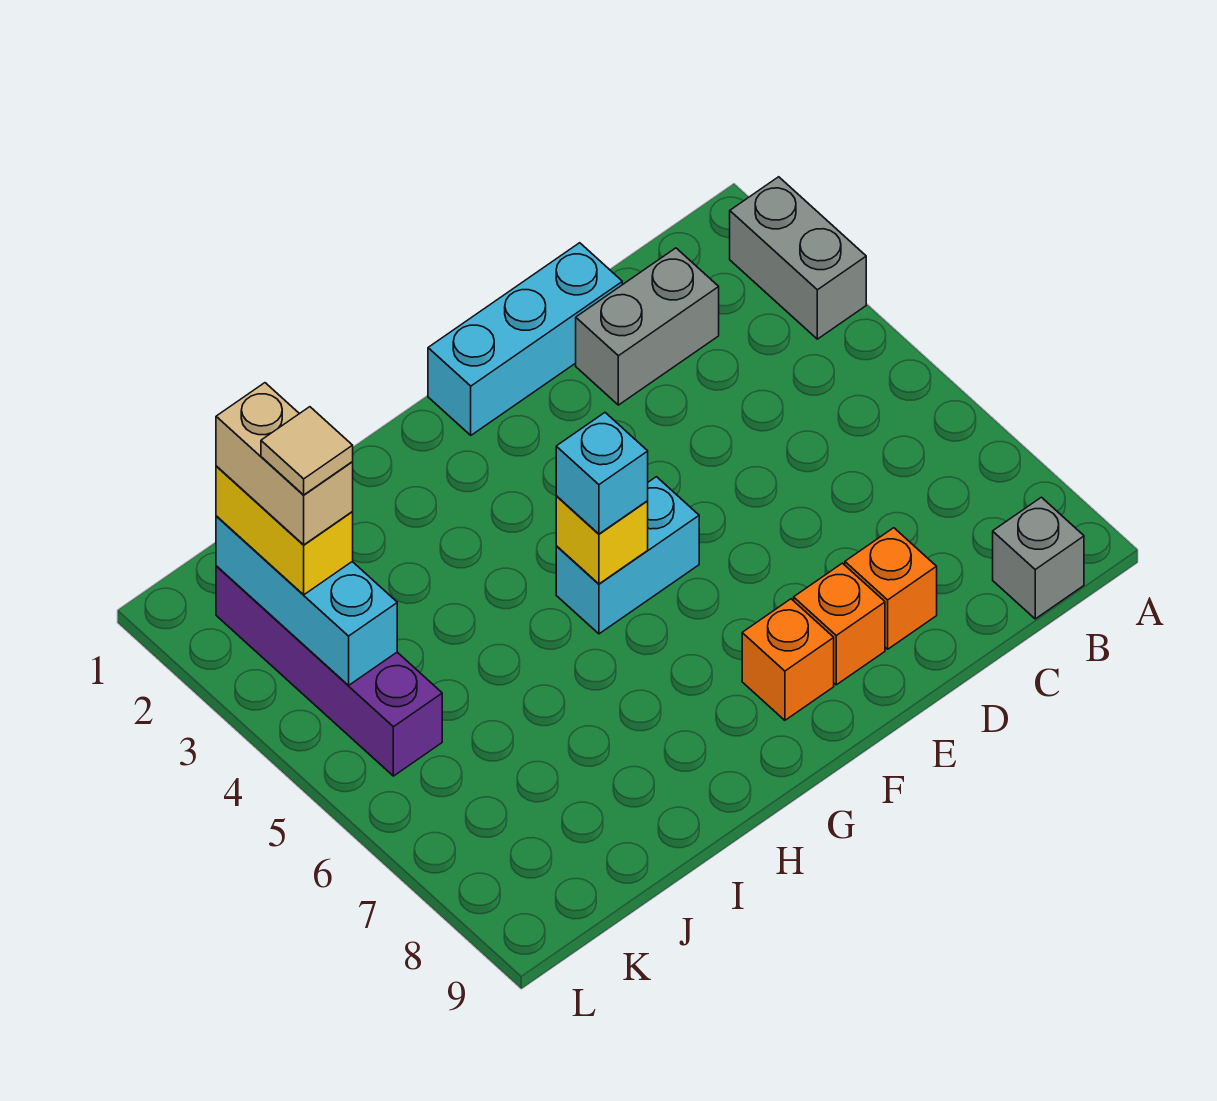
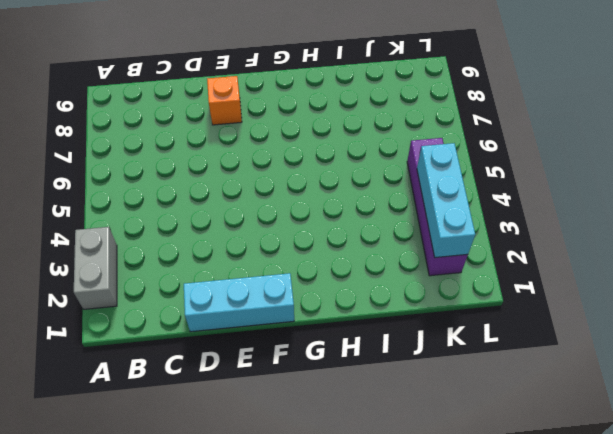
none -> grey 1x1 brick [993,497,1084,619]
none -> grey 1x2 brick [576,248,719,405]
none -> orange 1x1 brick [845,528,937,649]

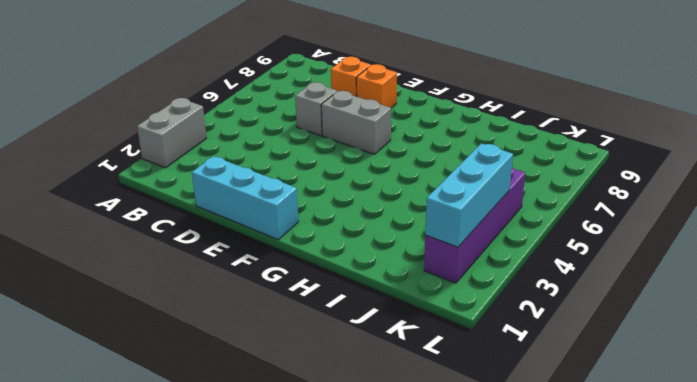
grey 1x1 brick [295,82,337,136] -> grey 1x1 brick moved to [993,497,1084,619]
grey 1x2 brick [321,91,391,154] -> grey 1x2 brick moved to [576,248,719,405]
none -> cyan 1x2 brick [556,477,699,634]
none -> orange 1x1 brick [742,599,834,720]
none -> yellow 1x1 brick [556,496,648,584]

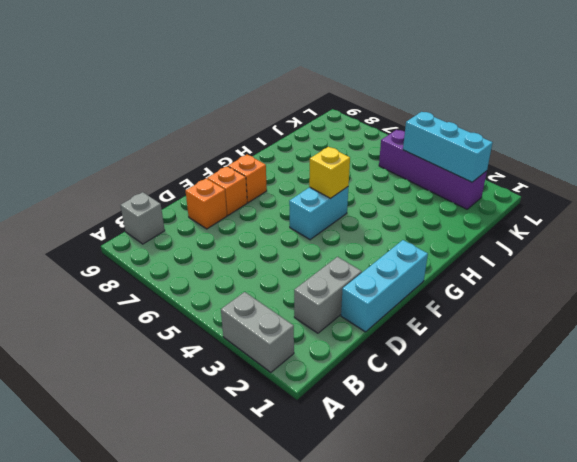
none -> cyan 1x1 brick [556,413,648,534]
none -> yellow 1x2 brick [216,466,353,595]
none -> tan 1x2 brick [216,383,353,545]

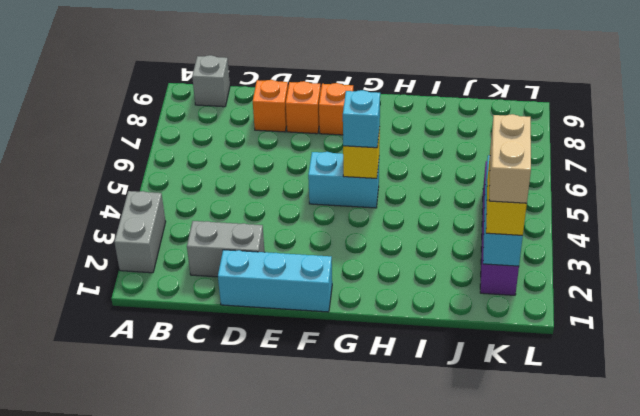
none -> tan 1x1 tile [261,407,353,495]

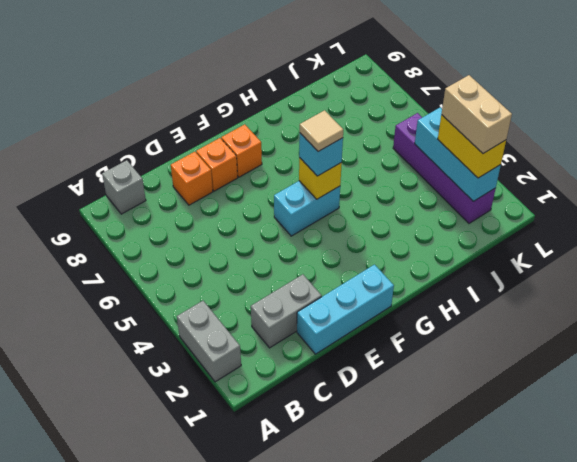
tan 1x1 tile [300,110,343,152] -> tan 1x1 tile moved to [261,407,353,495]

